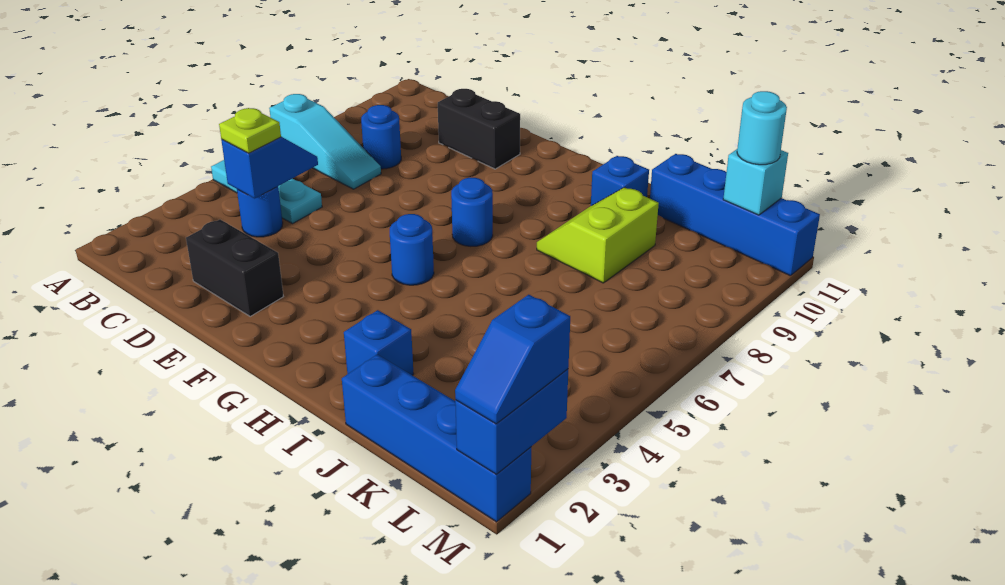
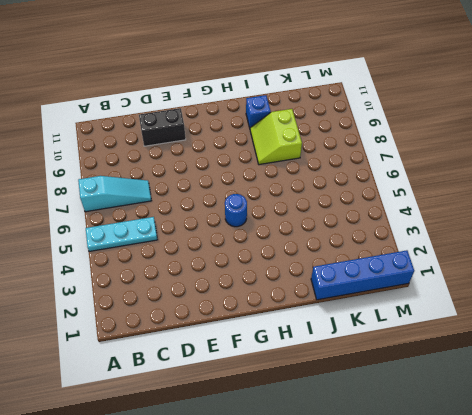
none -> blue 1x1 round brick [237,186,283,237]
none -> blue 1x1 round brick [361,105,401,169]
none -> black 1x2 brick [186,220,283,316]

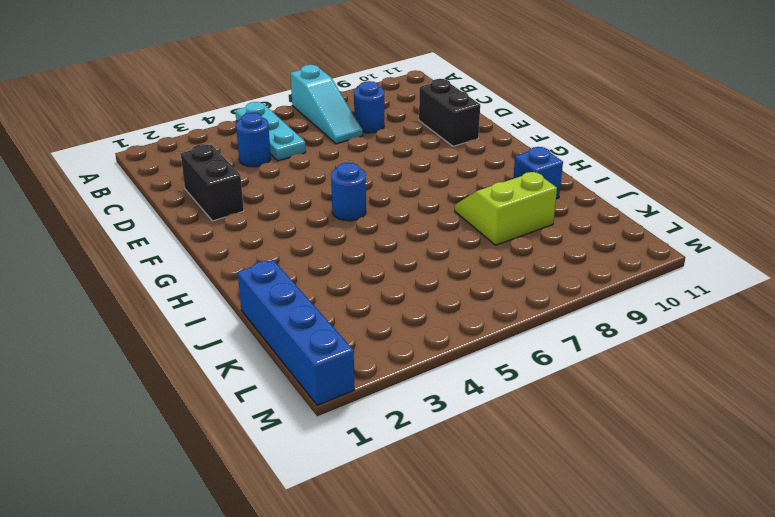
none -> blue 1x1 round brick [451,178,493,246]
none -> blue 1x1 brick [344,310,414,375]
none -> blue 1x4 brick [650,154,820,276]

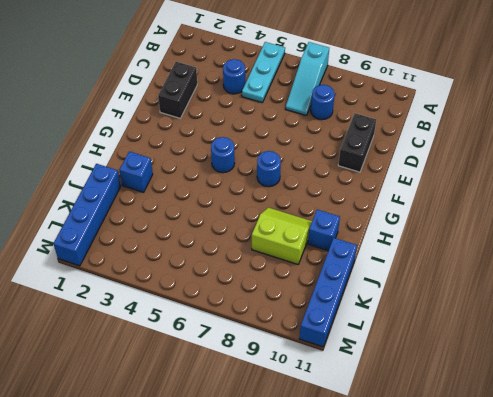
none -> blue 1x2 slope [221,137,318,198]
none -> cyan 1x1 brick [723,149,788,215]
none -> blue 1x2 brick [455,369,568,474]

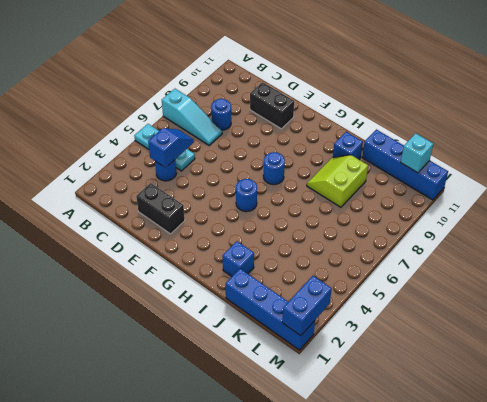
none -> lime 1x1 plate [219,108,281,153]
none -> cyan 1x1 round brick [737,91,787,165]
none -> blue 1x2 slope [455,295,570,424]

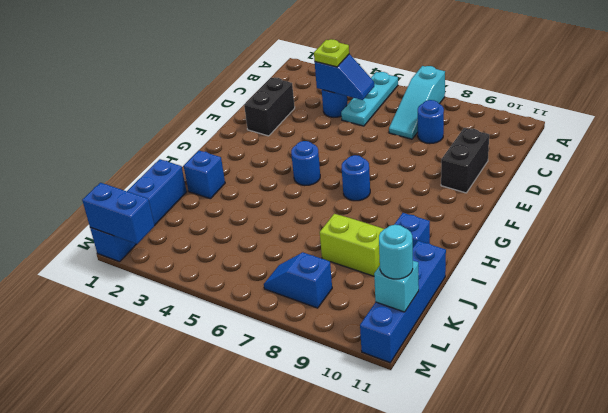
blue 1x2 slope [264,253,332,308] -> blue 1x2 slope moved to [455,295,570,424]

